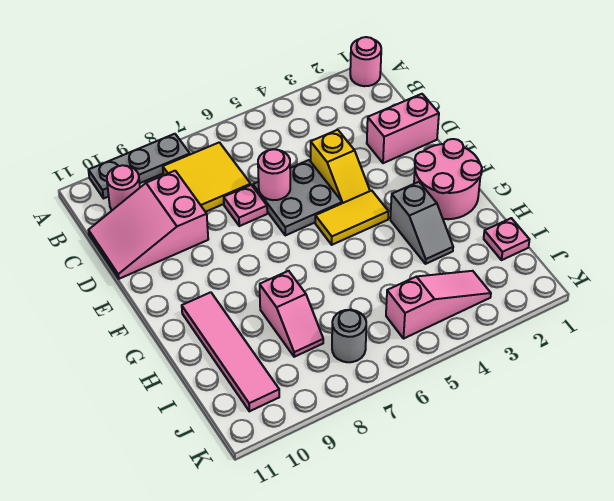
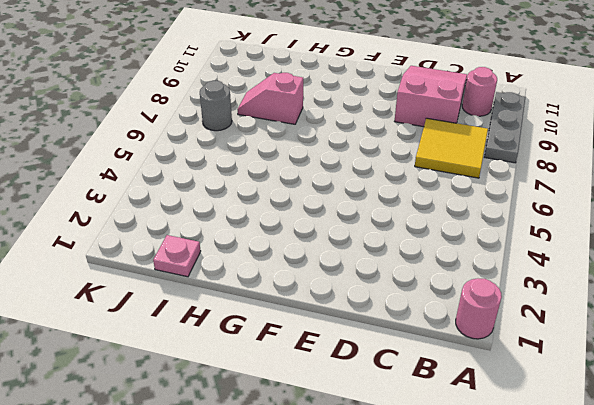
none -> pink 1x2 brick [367,94,439,163]
none -> yellow 1x2 slope [311,130,370,203]
none -> grey 2x2 plate [253,160,342,235]

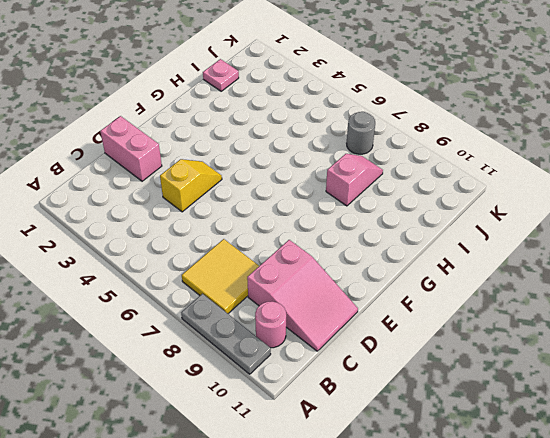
none -> pink 1x1 round brick [350,37,381,86]
none -> grey 2x2 plate [253,160,342,235]
none -> pink 1x1 plate [224,185,267,226]

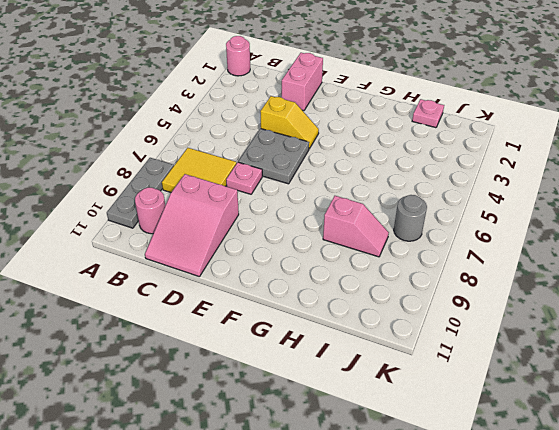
none -> pink 2x2 round brick [414,139,482,219]
none -> yellow 1x2 tile [315,190,388,245]
none -> grey 1x2 slope [390,182,453,264]

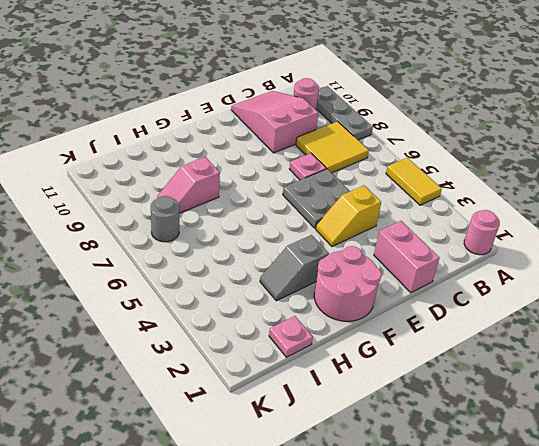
yellow 1x2 tile [386,158,442,205] -> yellow 1x2 tile moved to [315,190,388,245]
none -> pink 1x4 tile [182,292,279,411]
none -> pink 1x3 slope [386,271,491,338]
none -> pink 1x1 round brick [258,149,290,200]

